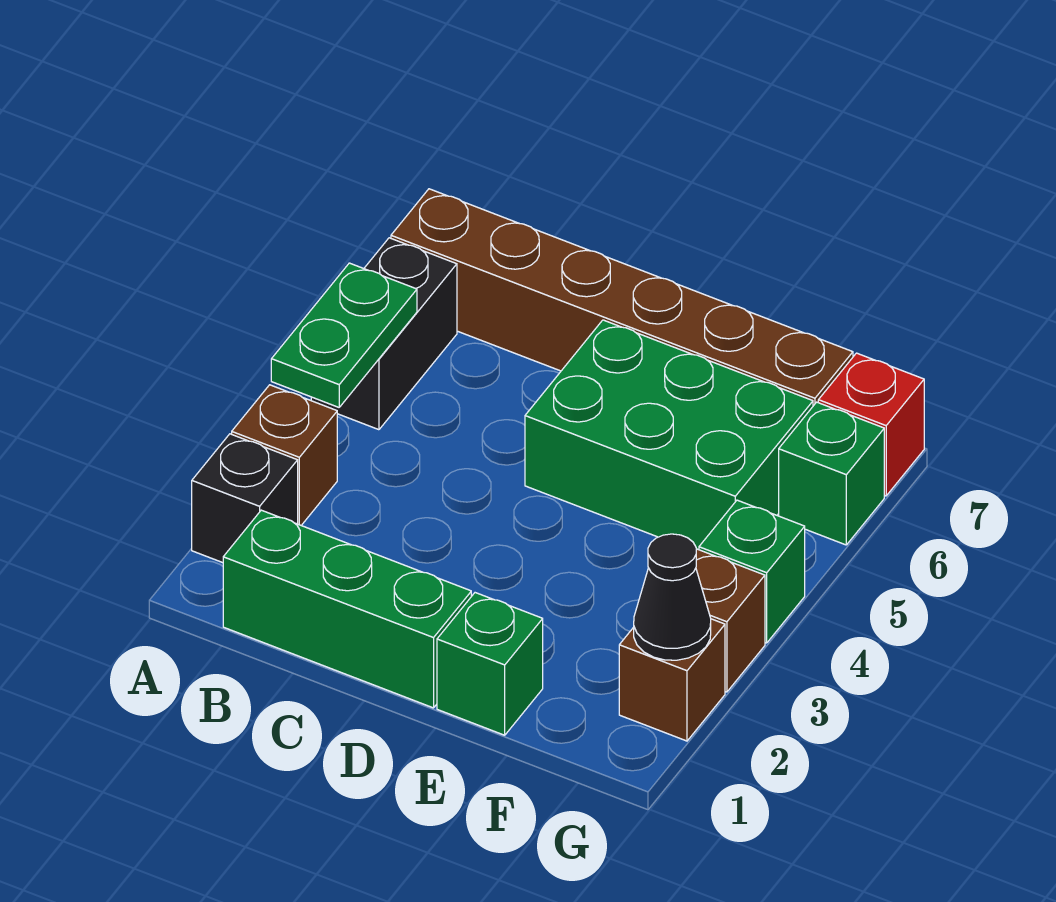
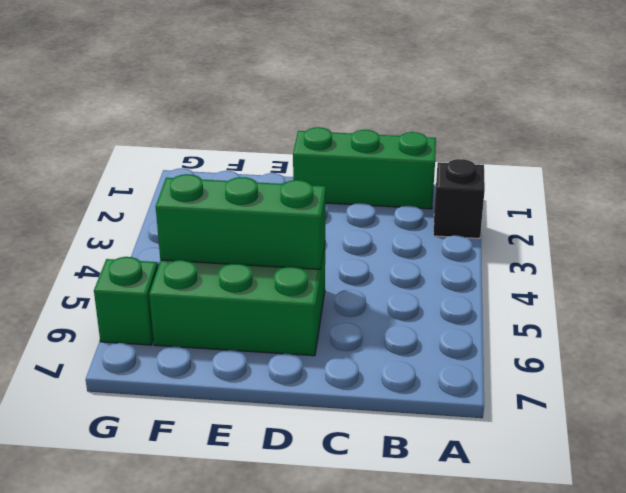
green 1x3 brick [156,174,326,270] -> none
none -> brown 1x1 brick [232,385,337,525]
none -> black 1x2 brick [311,238,457,430]
none -> brown 1x6 brick [391,189,853,406]

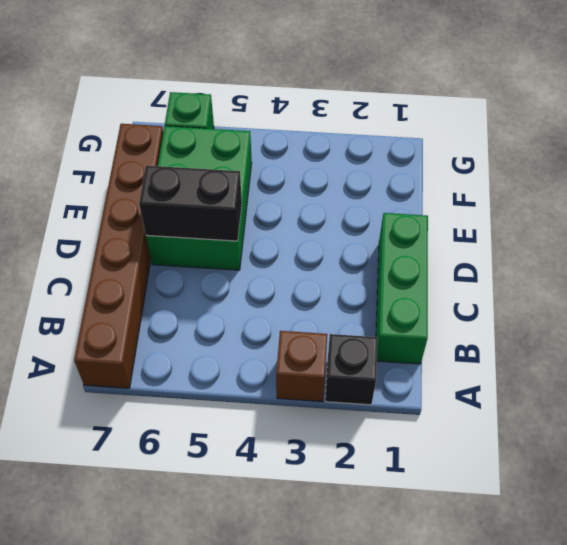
black 1x2 brick [139,166,242,241] -> black 1x2 brick moved to [311,238,457,430]
none -> green 1x1 brick [437,593,543,735]
none -> brown 1x1 brick [619,619,725,741]
none -> brown 1x1 brick [696,549,765,692]

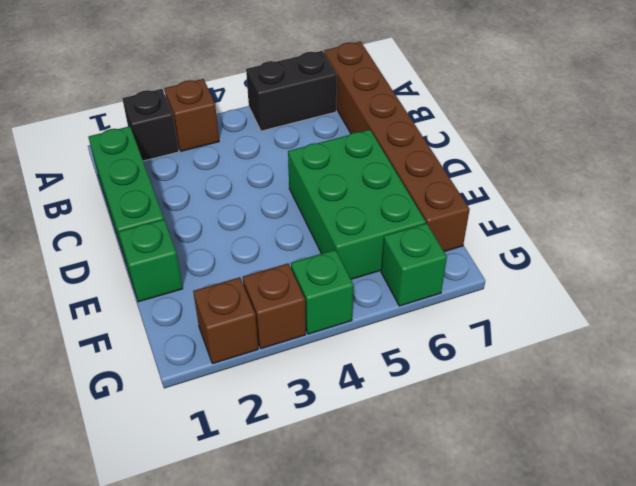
none -> red 1x1 brick [818,353,924,496]
none -> green 1x2 plate [271,263,417,407]
none -> black 1x1 cone [634,534,711,660]

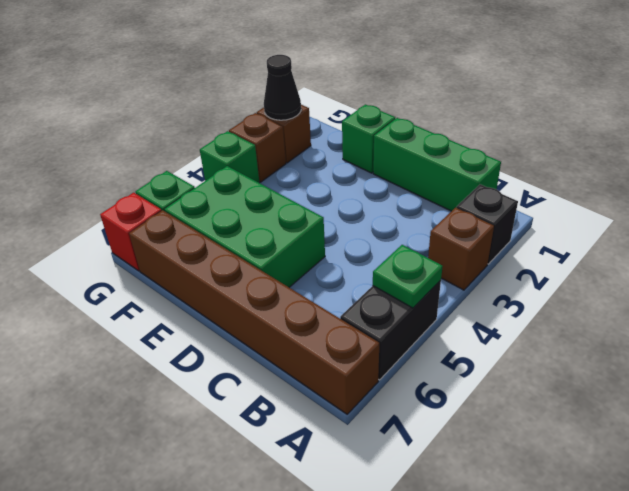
green 1x1 plate [373,245,443,308] -> green 1x2 plate [271,263,417,407]

